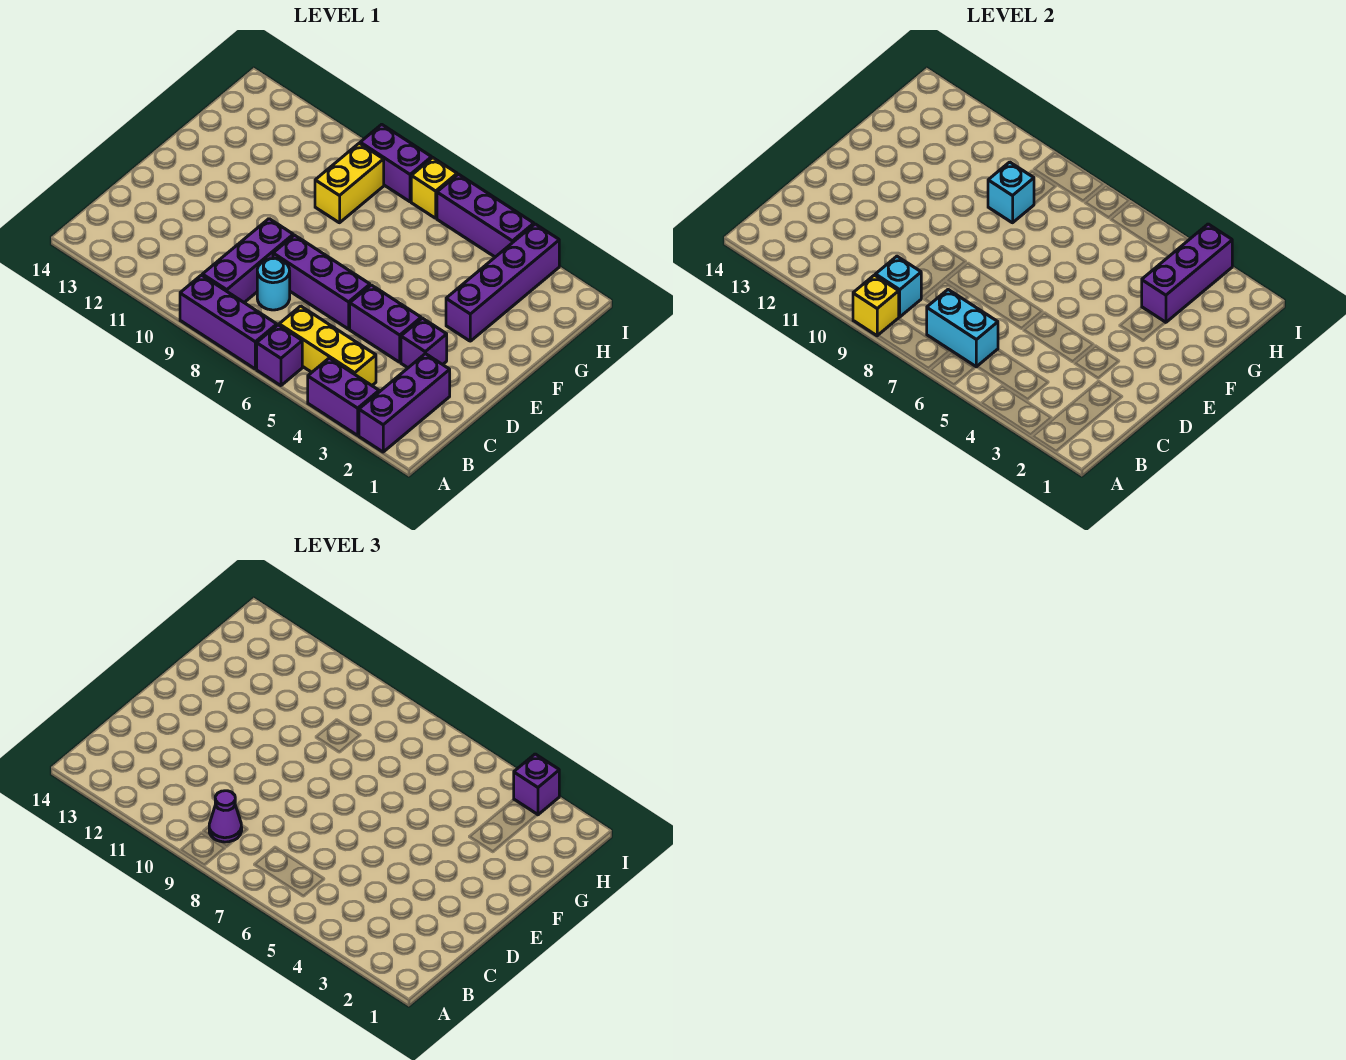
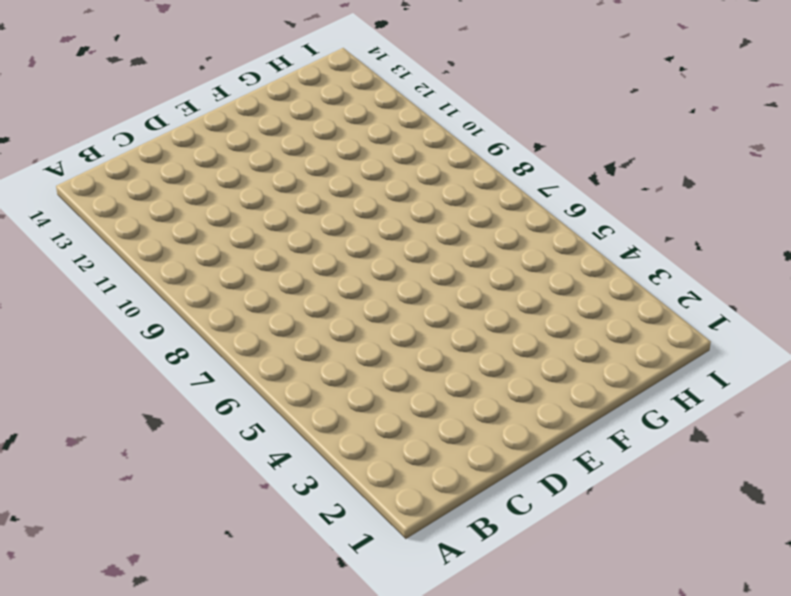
none -> purple 1x3 brick [359,354,450,452]
none -> purple 1x2 brick [308,358,379,435]
none -> purple 1x1 brick [257,325,302,386]

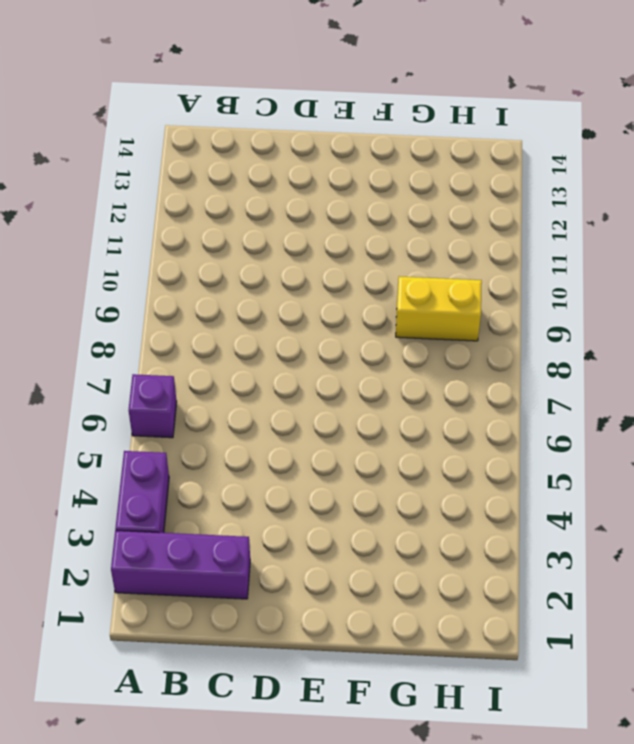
none -> purple 1x3 brick [180,275,277,369]
none -> yellow 1x3 brick [279,306,376,385]
none -> purple 1x3 brick [202,219,293,302]

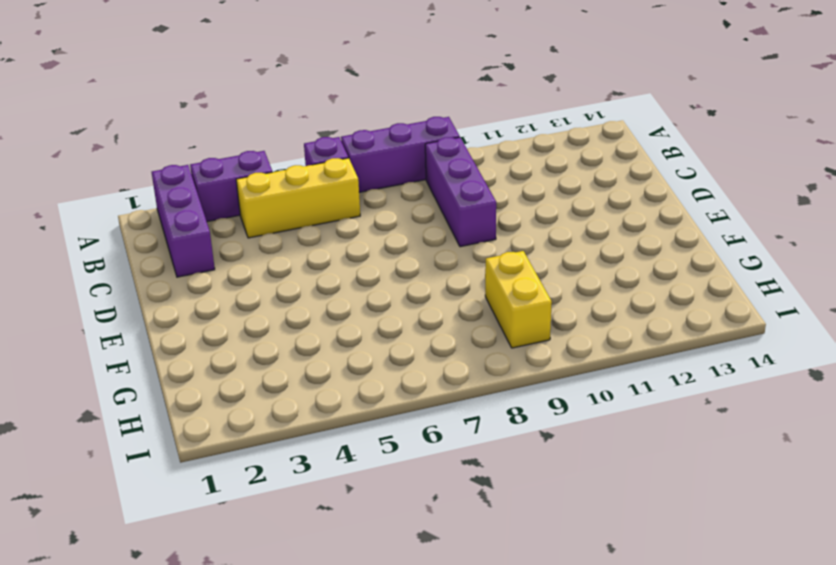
none -> cyan 1x1 round brick [257,258,290,310]
none -> purple 1x1 brick [401,318,447,368]
none -> purple 1x2 brick [350,285,421,362]

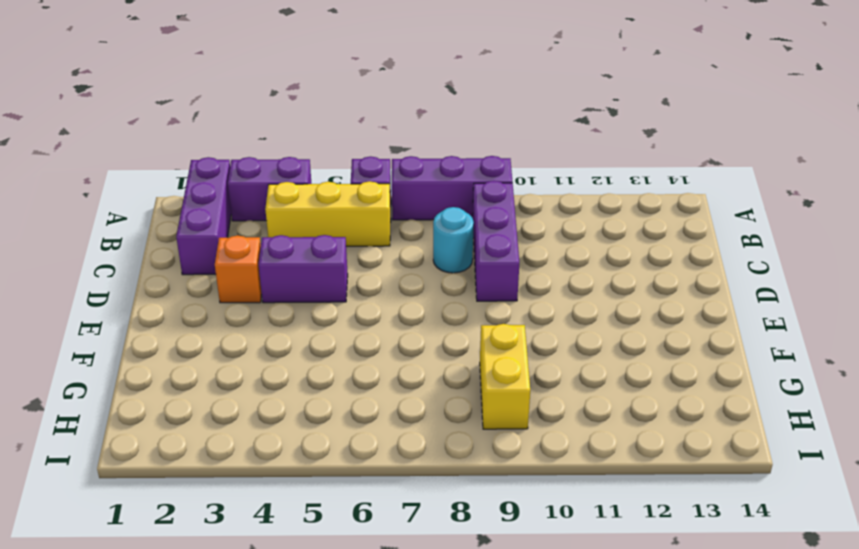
orange 1x1 brick [215,235,262,303] -> purple 1x1 brick [401,318,447,368]
none -> purple 1x3 brick [273,235,370,329]
none -> purple 1x4 brick [446,224,559,341]
none -> purple 1x3 brick [437,174,534,257]

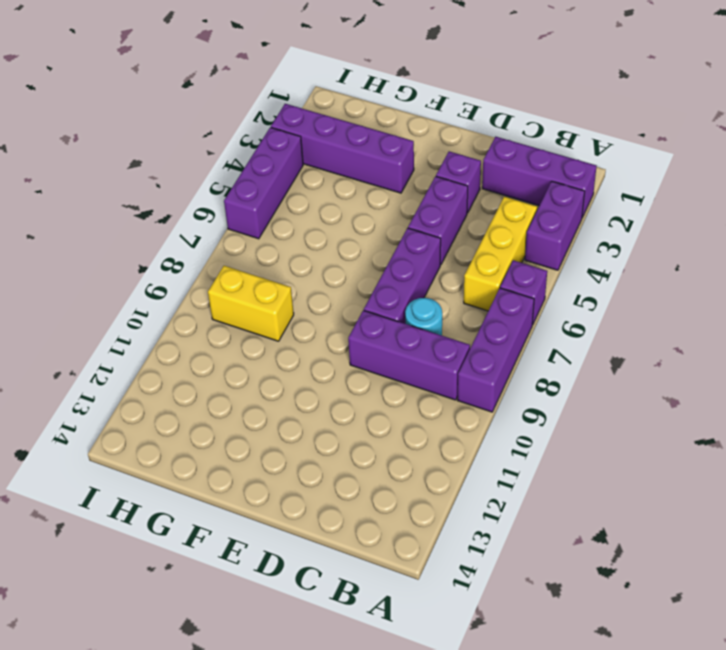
none -> yellow 1x1 brick [411,158,457,218]
none -> purple 1x2 brick [360,124,432,202]
none -> yellow 1x1 brick [853,275,899,336]

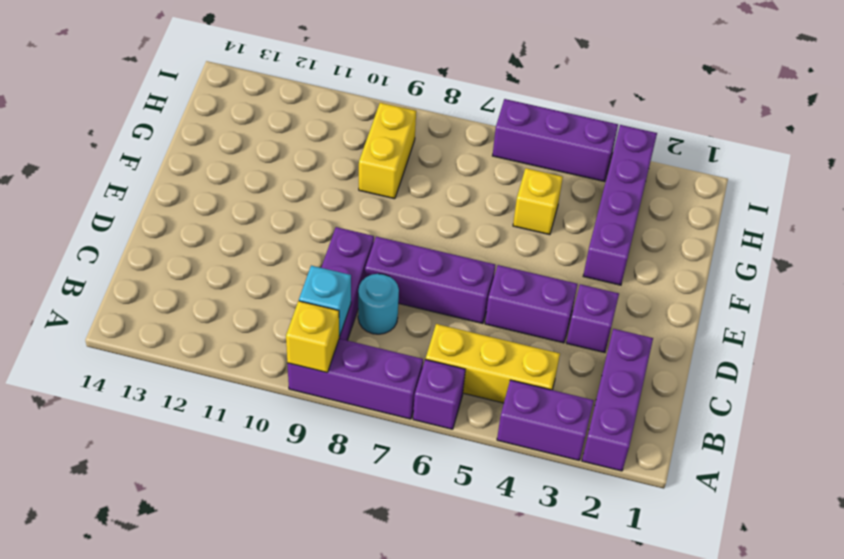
yellow 1x1 brick [513,168,563,235] -> yellow 1x1 brick moved to [411,158,457,218]
none -> purple 1x2 brick [360,124,432,202]
none -> cyan 1x2 brick [927,290,998,367]
none -> purple 1x3 brick [1142,224,1232,322]

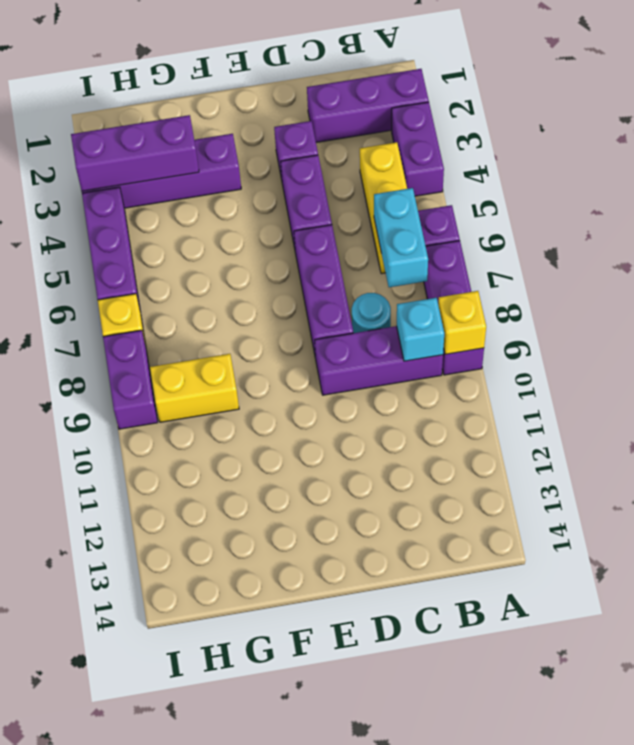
none -> cyan 1x1 brick [988,162,1034,223]
none -> purple 1x1 cone [209,791,242,842]
none -> purple 1x1 brick [514,754,559,815]

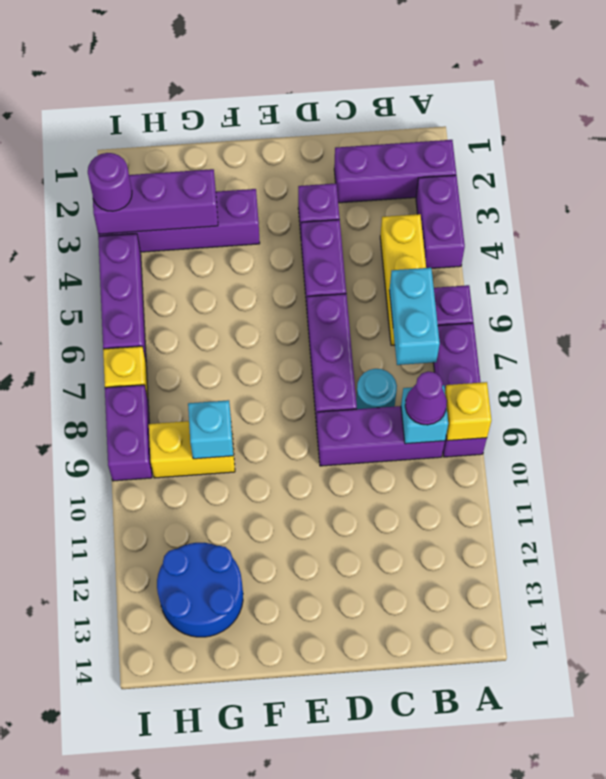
blue 2x2 round brick [157,543,243,637] -> none
purple 1x1 round brick [88,153,132,211] -> purple 1x1 brick [514,754,559,815]

